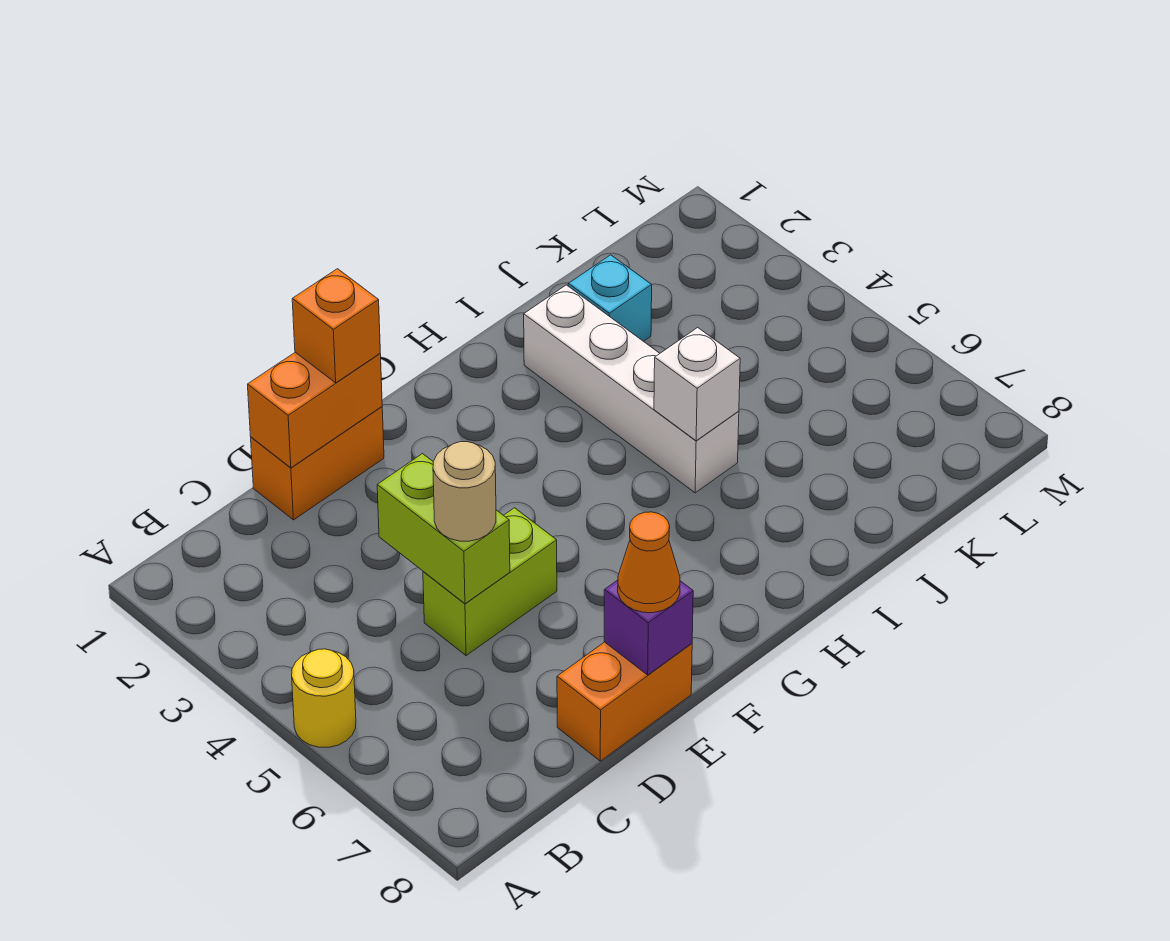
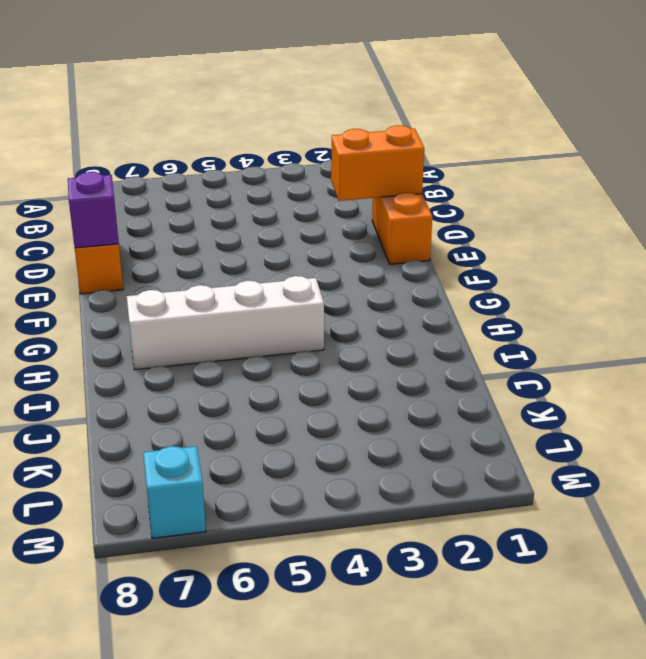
orange 1x2 brick [331,125,424,201] -> orange 1x2 brick turned to [248,352,382,468]
white 1x4 brick [127,276,324,370] -> white 1x4 brick moved to [524,285,739,493]
cyan 1x1 brick [143,446,206,538] -> cyan 1x1 brick moved to [568,255,652,341]
none -> yellow 1x1 round brick [292,649,356,747]
none -> lime 1x2 brick [423,508,557,656]
none -> lime 1x2 brick [377,454,510,604]

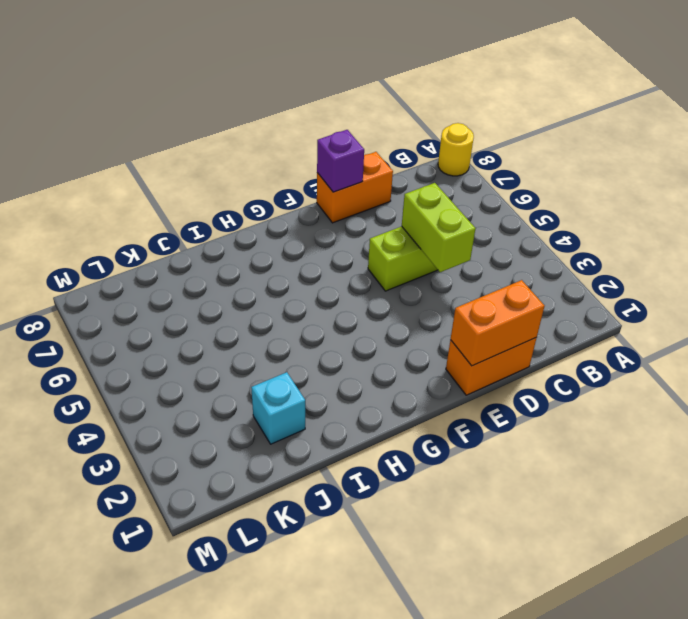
yellow 1x1 round brick [438,123,474,176] -> yellow 1x1 round brick moved to [292,649,356,747]
none -> white 1x4 brick [524,285,739,493]
none -> white 1x1 brick [654,328,740,441]
none -> tan 1x1 round brick [433,442,496,541]

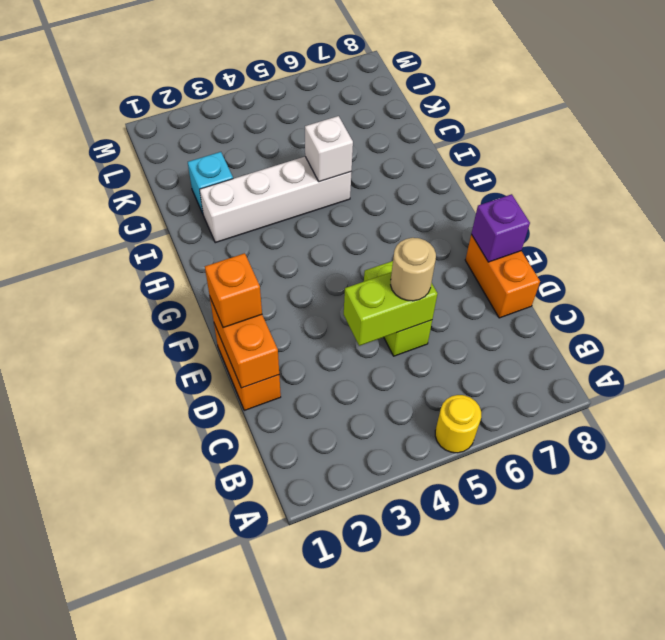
none -> orange 1x1 cone [618,512,680,613]

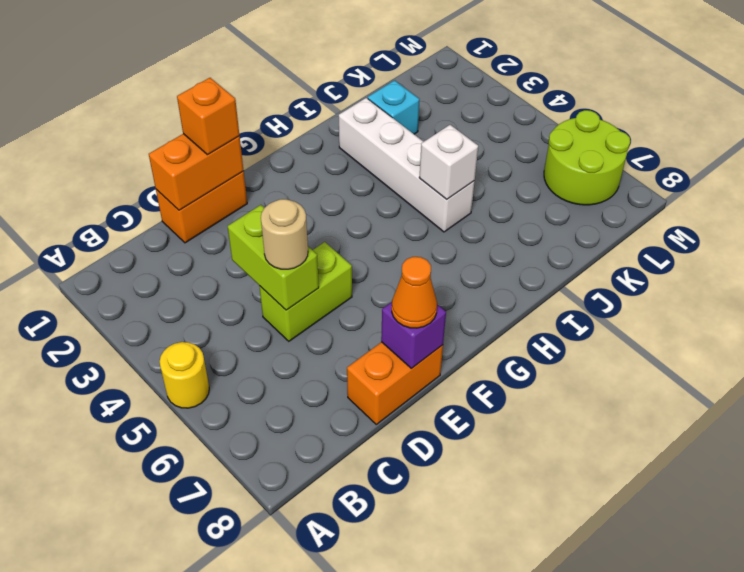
lime 2x2 round brick [544,110,630,205] -> none

